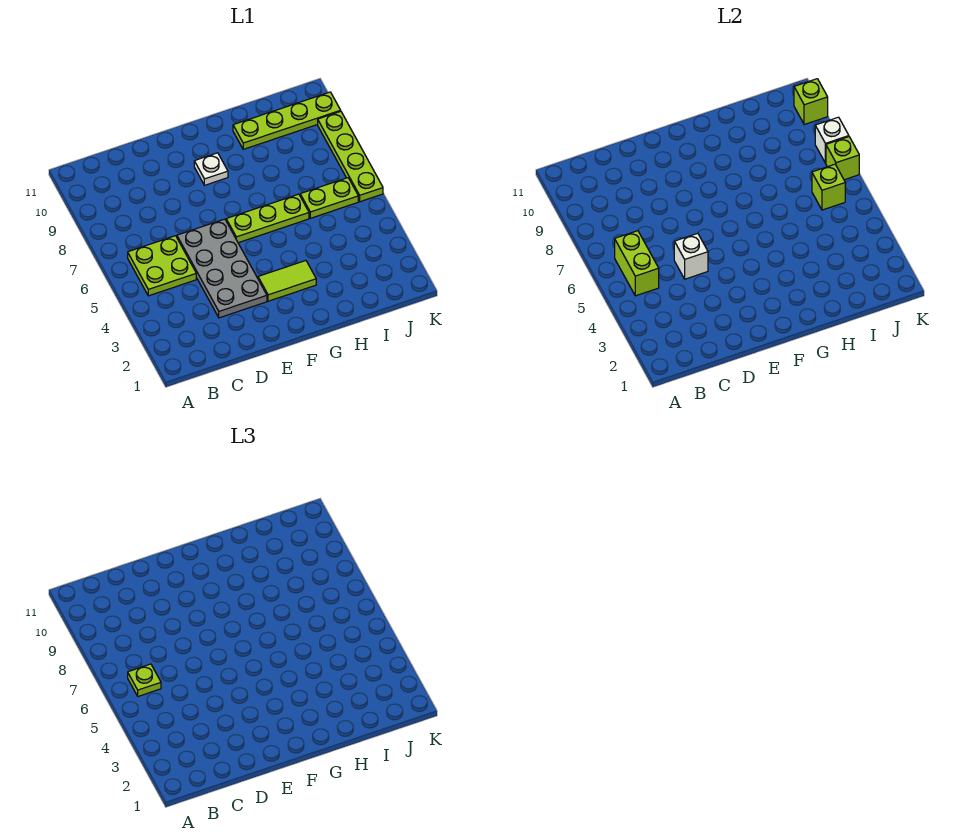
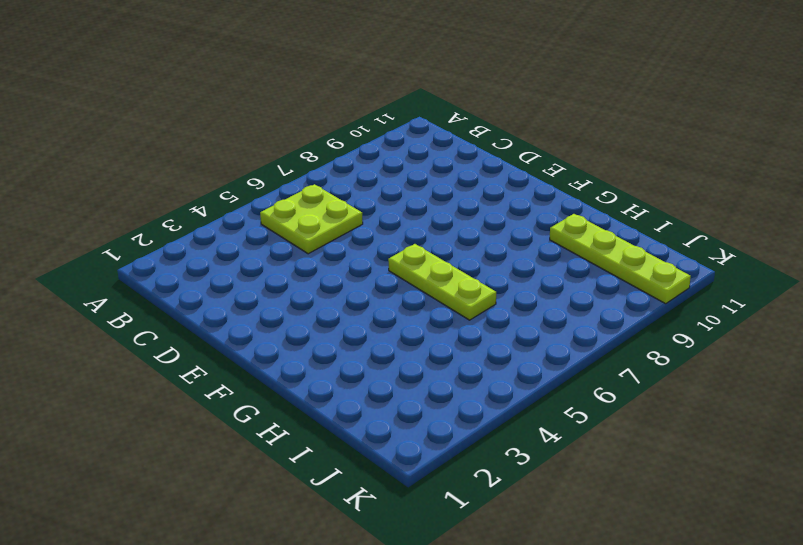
none -> grey 2x4 plate [177,219,267,318]
none -> lime 1x2 tile [258,261,316,301]
none -> white 1x1 plate [194,153,228,185]

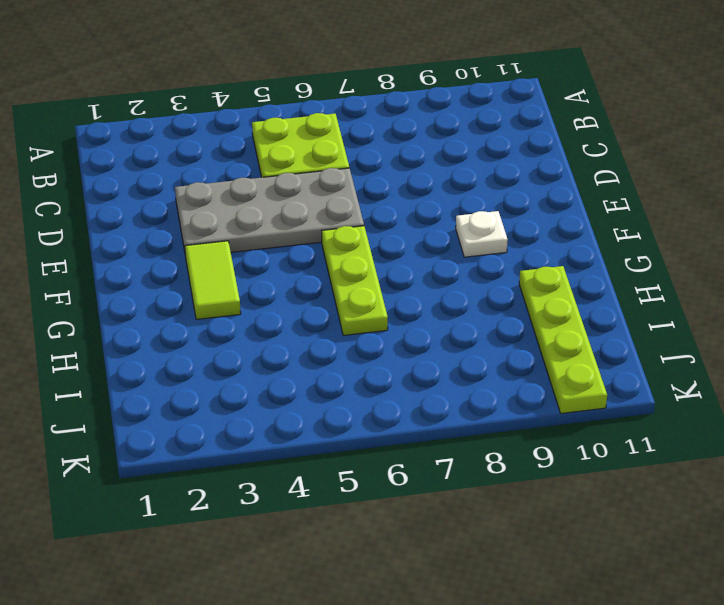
none -> lime 1x2 plate [300,178,358,218]
none -> lime 1x4 plate [318,111,383,202]
none -> lime 1x2 brick [615,231,659,296]

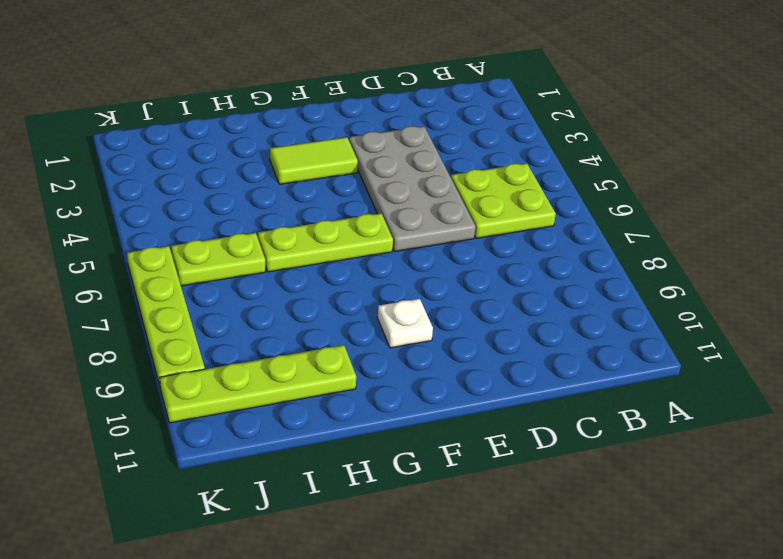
none -> lime 1x2 brick [615,231,659,296]
none -> white 1x1 brick [674,233,708,279]
none -> lime 1x1 brick [812,164,845,210]

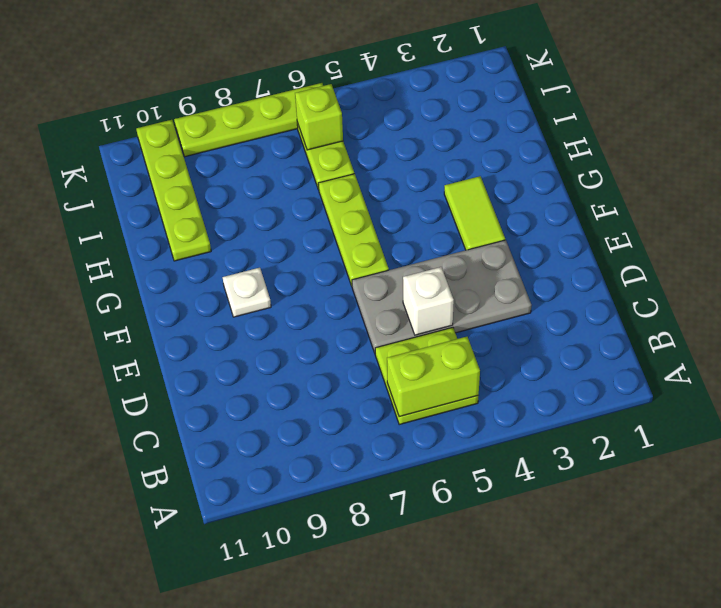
none -> lime 1x1 brick [826,137,859,180]
none -> white 1x1 brick [815,117,849,163]
none -> lime 1x1 brick [794,79,828,125]

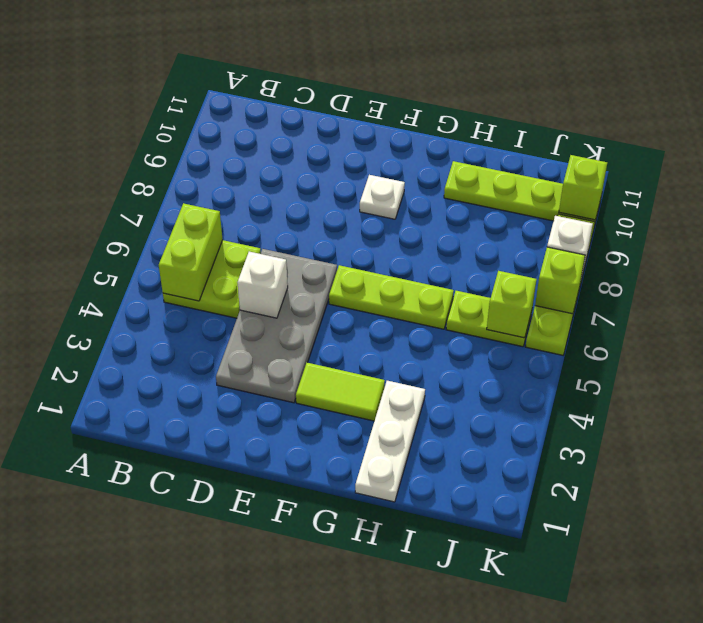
white 1x3 plate [355,381,425,502] -> none
none -> lime 1x1 plate [128,664,161,696]

